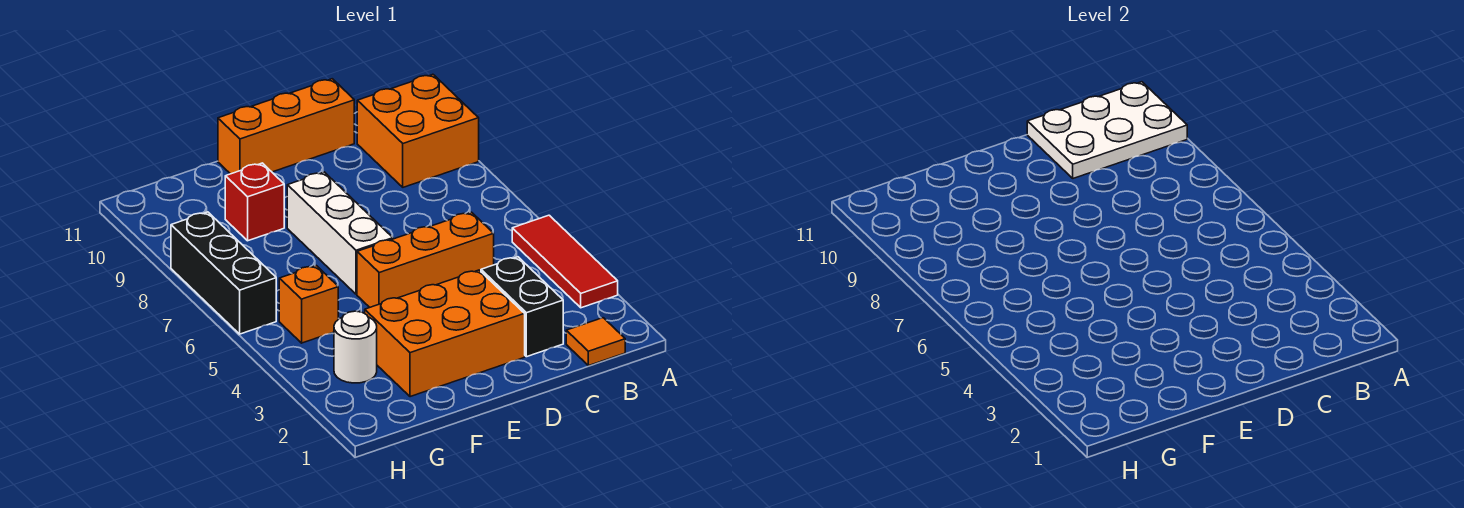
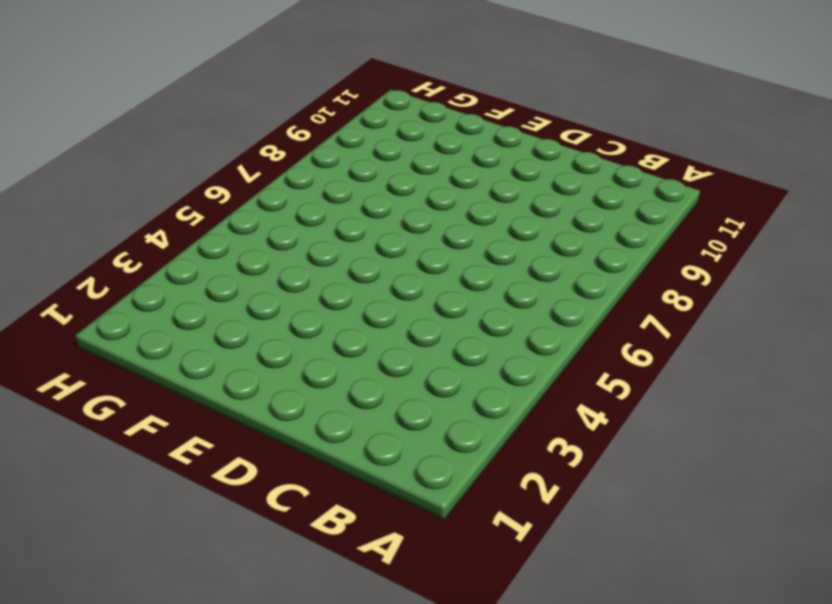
none -> red 1x3 tile [512,215,618,308]
none -> orange 2x2 brick [357,74,479,187]
none -> orange 1x1 tile [566,318,625,366]

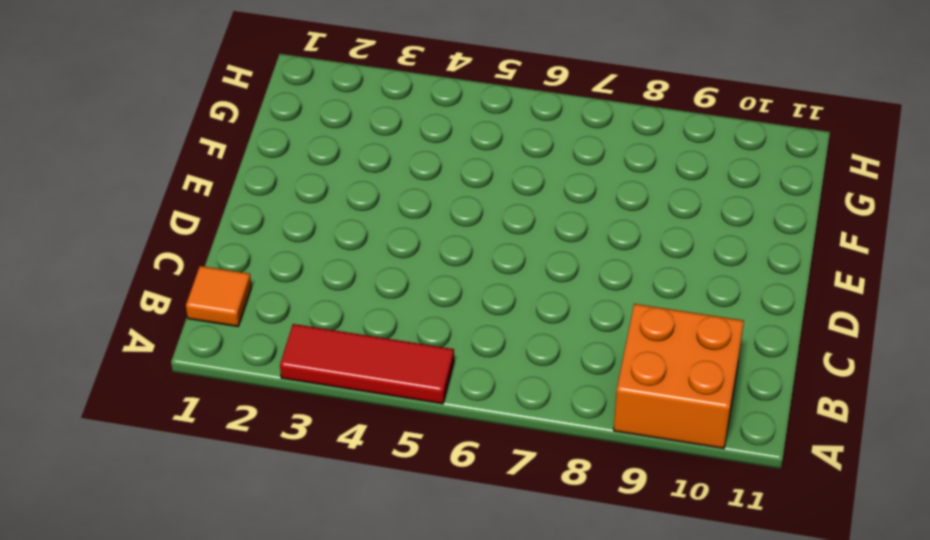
none -> black 1x2 brick [481,257,563,357]
none -> orange 1x3 brick [357,212,494,307]
none -> orange 1x3 brick [218,79,354,174]

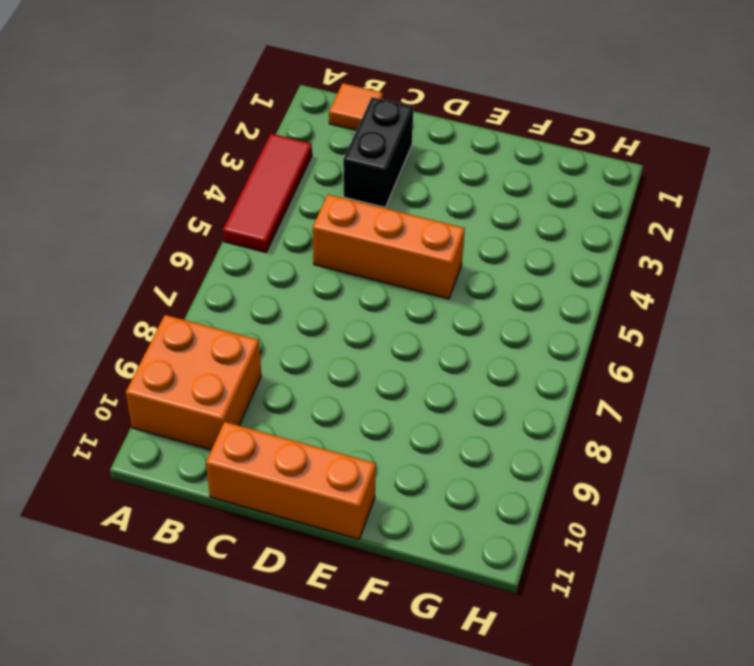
none -> orange 2x3 brick [365,270,525,397]
none -> white 1x3 brick [287,172,393,294]
none -> red 1x1 brick [225,163,284,241]

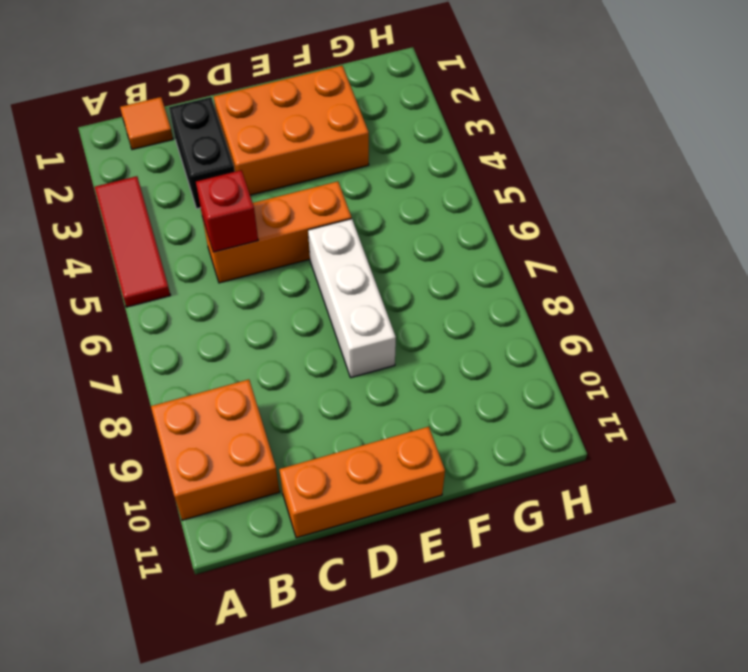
red 1x1 brick [196,170,258,252] -> red 1x1 brick moved to [225,163,284,241]
none -> white 1x1 round brick [334,311,377,383]
none -> orange 1x1 brick [279,266,338,343]
none -> black 1x3 brick [171,212,276,334]

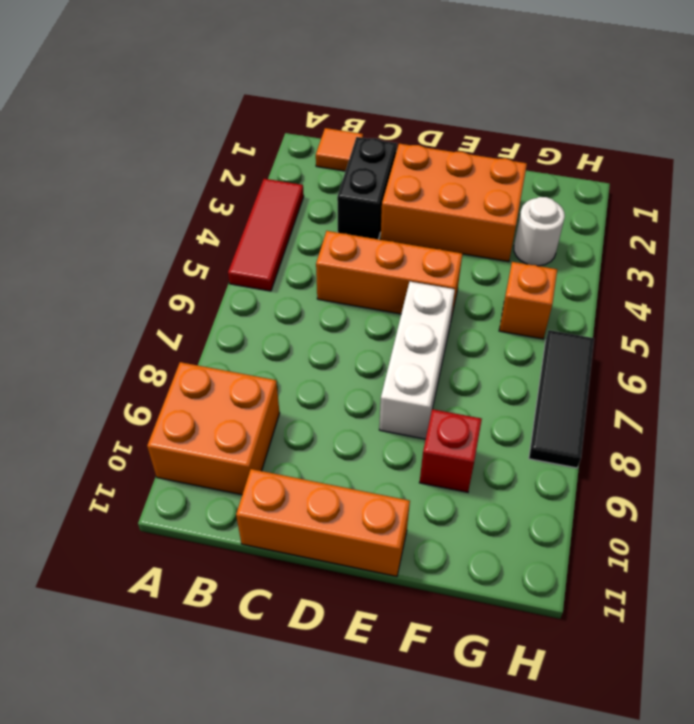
black 1x3 tile [529,330,594,468] -> black 1x3 brick [171,212,276,334]
none -> white 2x3 plate [1027,82,1187,178]

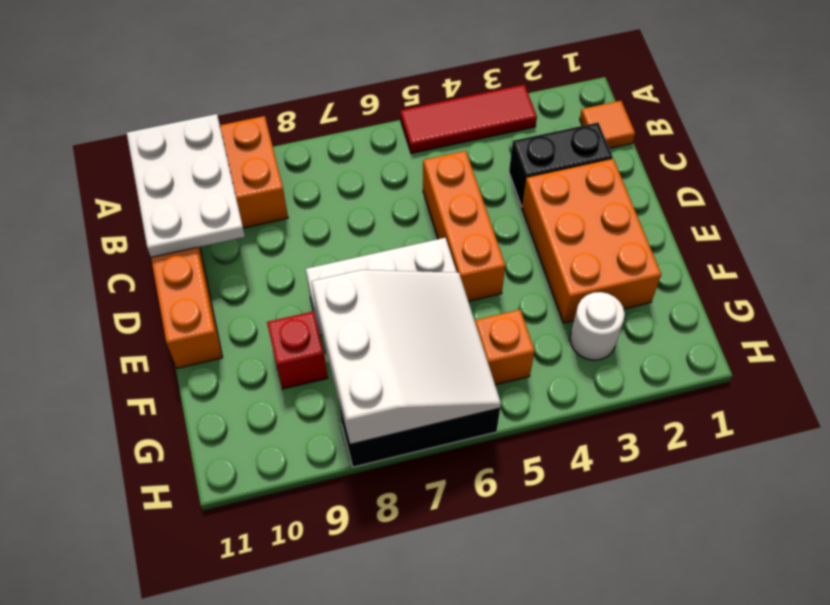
white 3x3 slope [312,270,501,444] -> none

